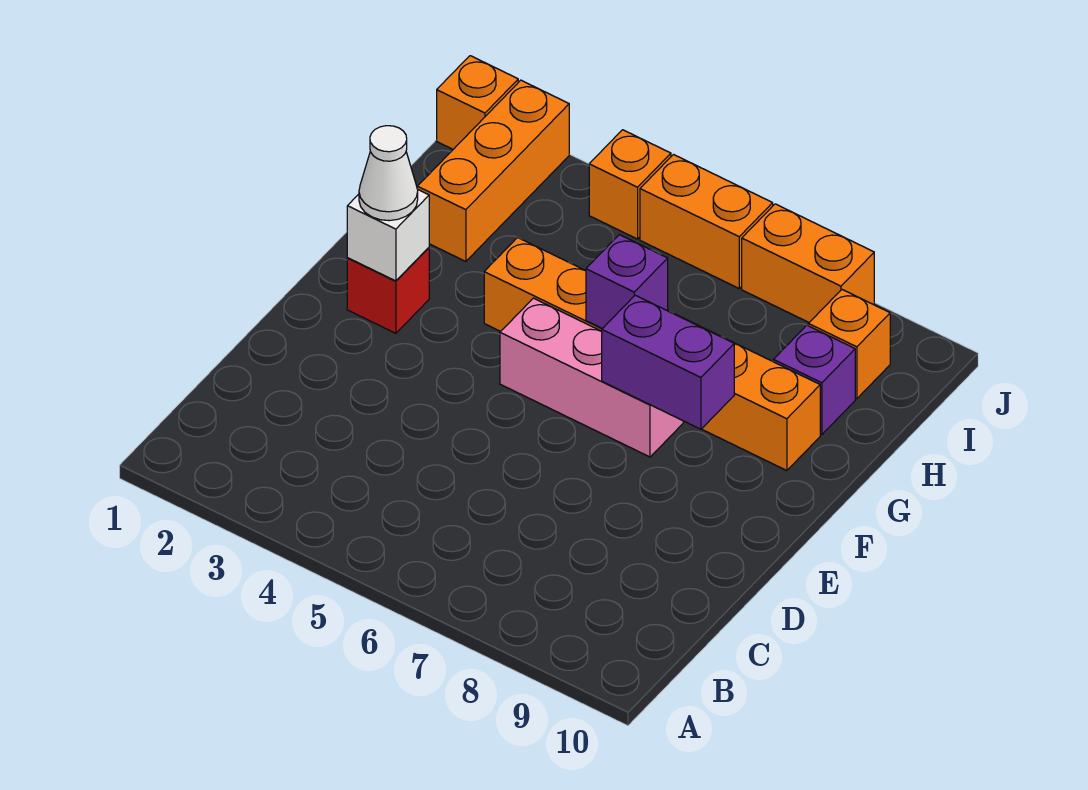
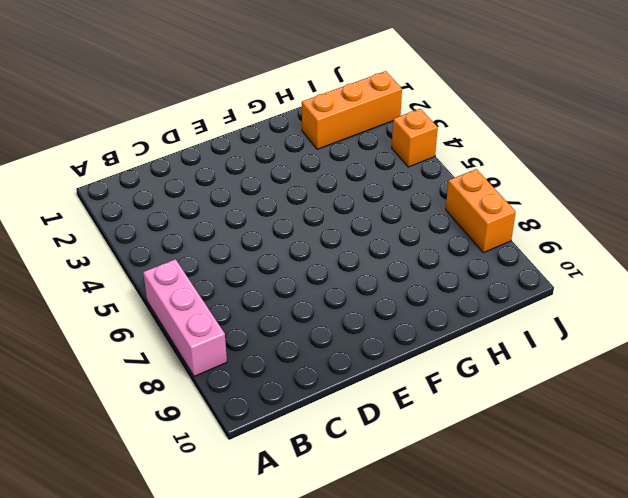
pink 1x3 brick [143,259,227,376] -> pink 1x3 brick moved to [500,298,683,457]
none -> red 1x1 brick [347,248,429,333]
none -> orange 1x6 brick [484,237,820,471]
none -> purple 1x1 brick [773,325,855,435]

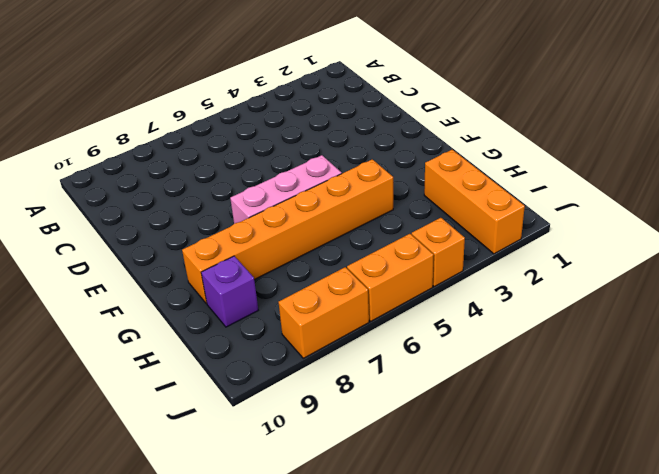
none -> red 1x1 brick [347,248,429,333]
none -> orange 1x1 brick [808,290,890,399]
none -> orange 1x1 brick [437,56,518,149]

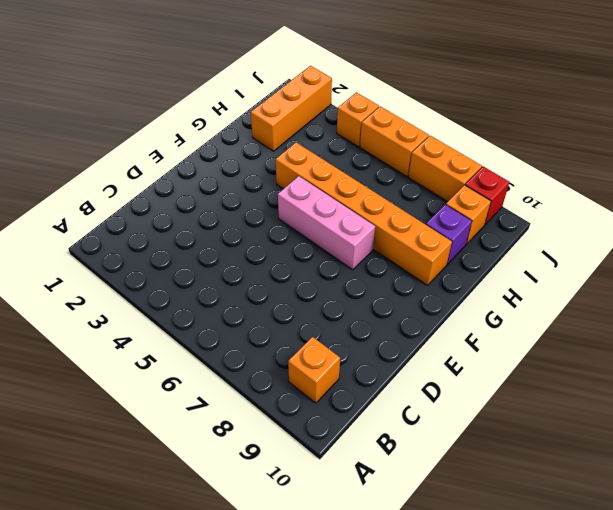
orange 1x1 brick [288,337,340,403] -> orange 1x1 brick moved to [437,56,518,149]
red 1x1 brick [465,167,509,224] -> red 1x1 brick moved to [347,248,429,333]
none -> white 1x1 brick [347,190,429,281]
none -> purple 1x2 brick [602,295,734,429]
none -> purple 1x1 brick [586,235,668,329]

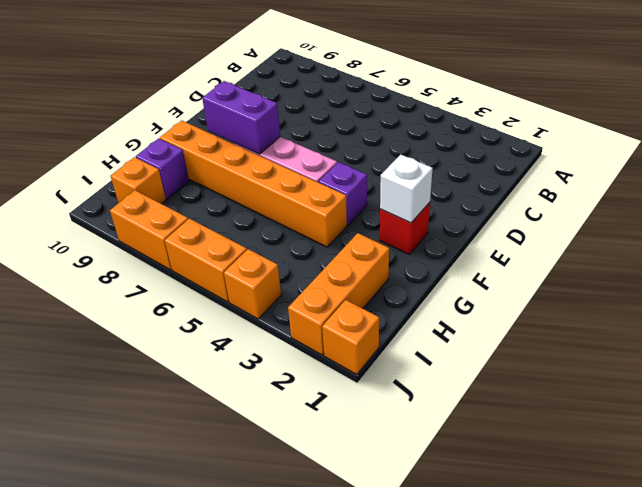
purple 1x1 brick [318,162,367,225] -> purple 1x1 brick moved to [586,235,668,329]
none -> white 1x1 cone [359,126,418,221]

